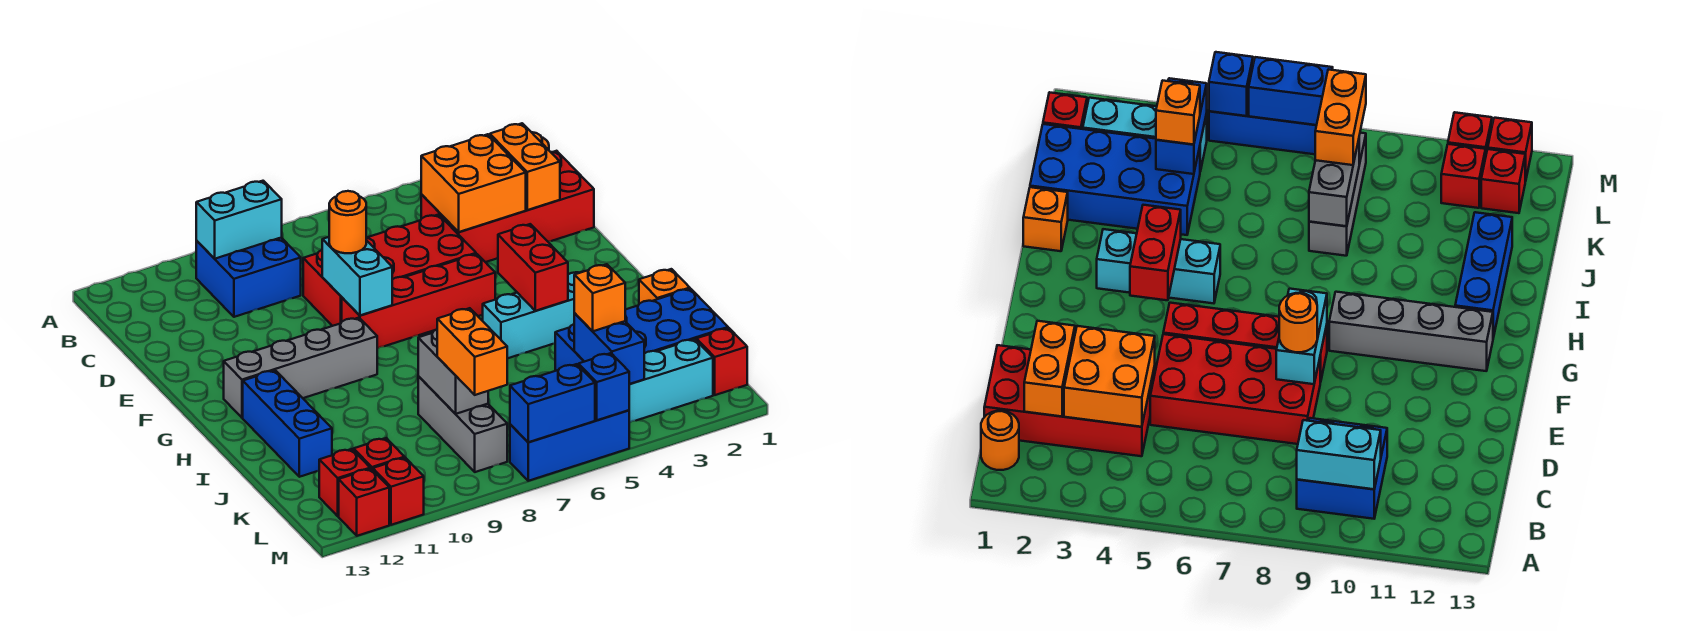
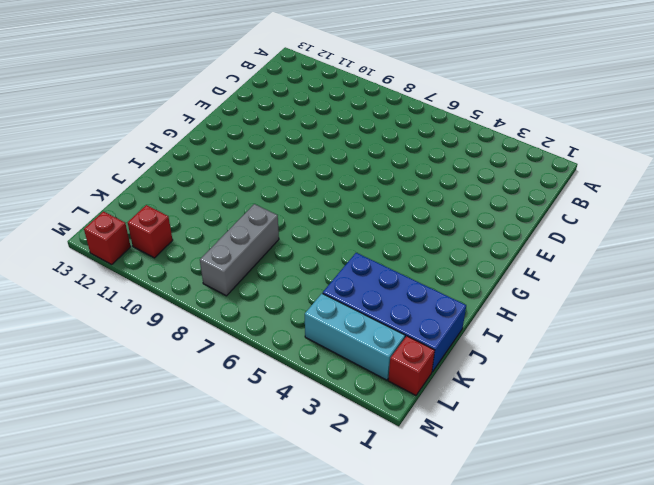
none -> orange 1x1 round brick [981,411,1019,470]
none -> blue 2x2 brick [196,238,301,317]
none -> red 2x4 brick [421,151,594,262]
none -> red 2x4 brick [303,215,476,326]

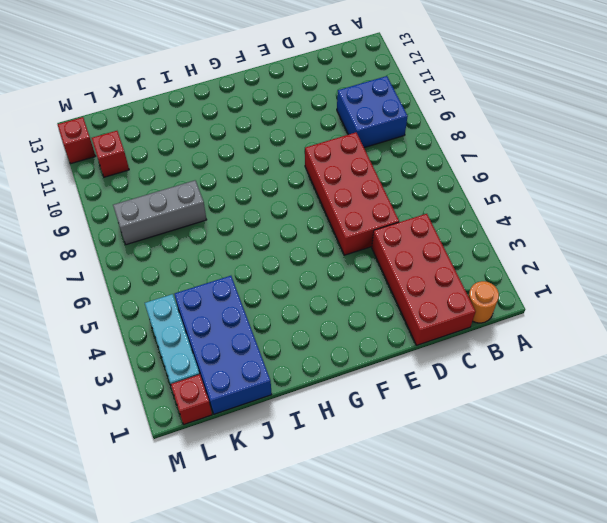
none -> red 1x4 brick [342,254,495,349]
none -> grey 1x4 brick [224,318,377,418]
none -> cyan 1x3 brick [483,271,584,358]
none -> blue 1x3 brick [243,370,332,477]

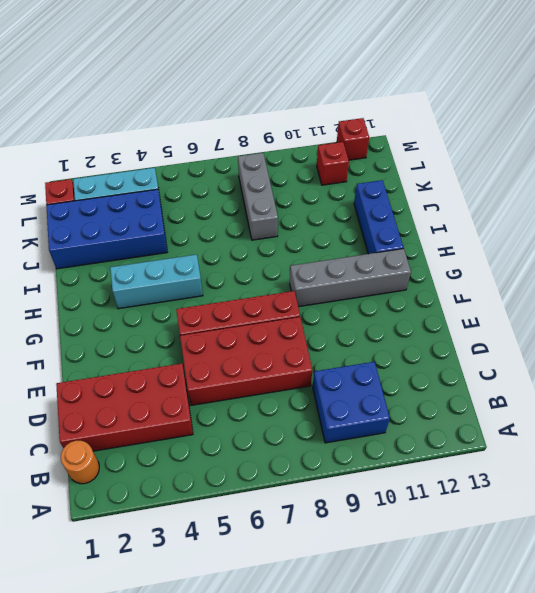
none -> orange 1x1 brick [639,269,690,304]
none -> red 1x1 brick [319,449,370,516]
none -> blue 1x3 brick [510,410,629,481]
none -> red 1x1 brick [373,458,424,525]

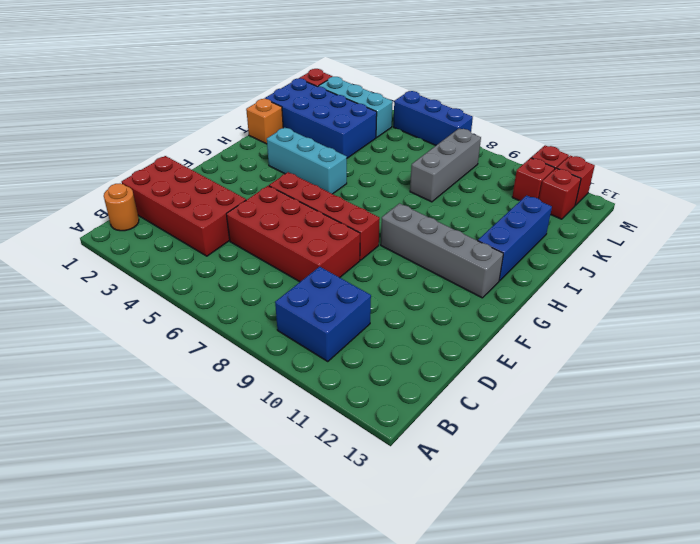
none -> cyan 1x2 brick [196,181,282,259]
none -> orange 1x2 brick [490,123,560,210]
none -> orange 2x2 brick [421,134,526,232]
none -> cyan 1x2 brick [322,237,392,316]

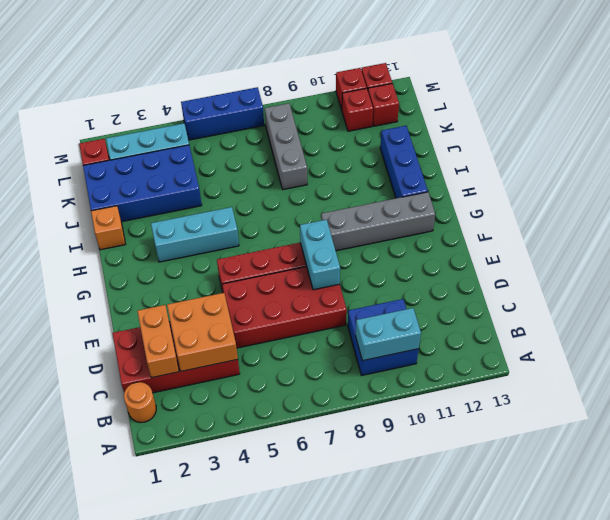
none -> red 1x2 brick [498,224,568,311]
none -> grey 1x2 brick [418,330,488,414]
none -> blue 1x2 brick [574,313,644,384]
none -> blue 1x1 brick [578,353,629,420]

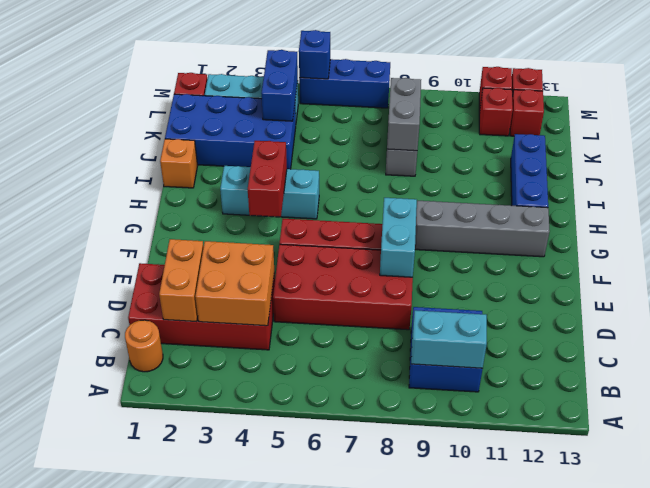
none -> blue 1x2 brick [510,364,595,442]
none -> orange 1x1 round brick [329,191,366,253]
none -> orange 1x1 brick [574,264,625,331]
none -> orange 1x2 brick [437,308,507,395]

